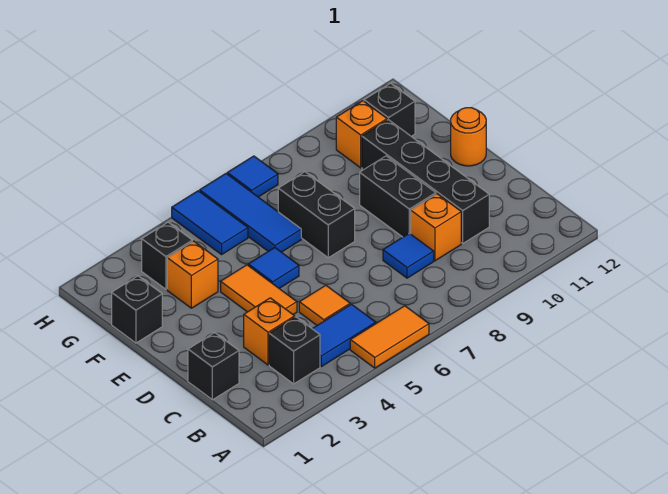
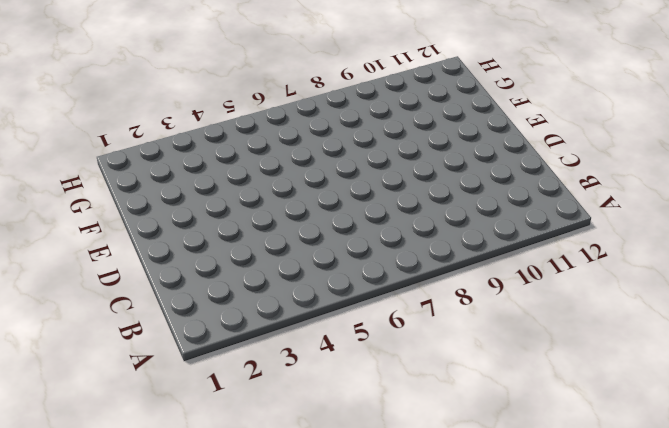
none -> orange 1x2 tile [350,306,429,368]
none -> black 1x1 brick [269,317,320,384]
none -> blue 1x2 tile [312,304,376,367]

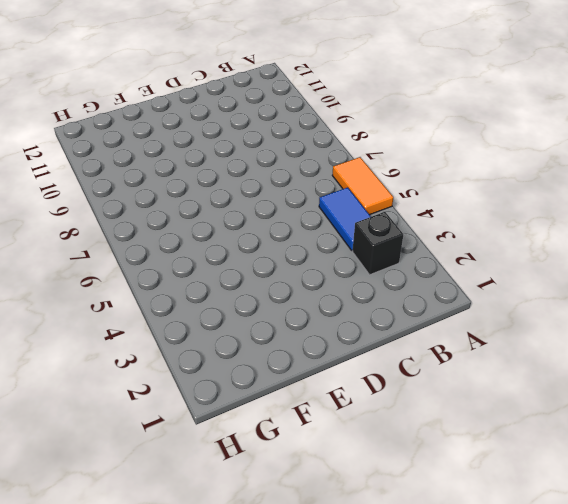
none -> black 1x1 brick [188,333,239,400]
none -> orange 1x1 brick [244,298,295,365]
none -> orange 1x1 tile [299,285,350,325]

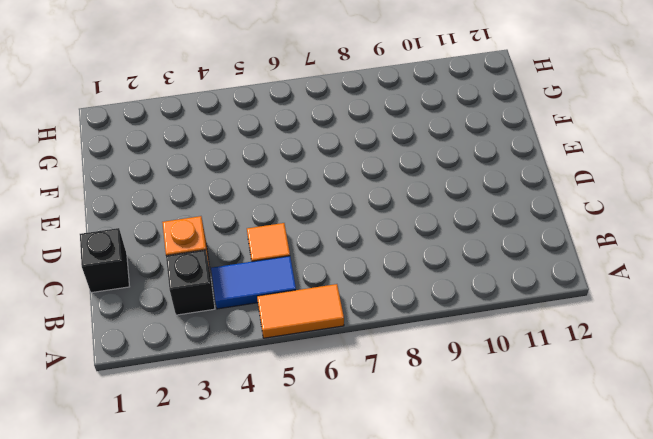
none -> blue 1x1 tile [383,233,434,278]
none -> orange 1x1 brick [411,194,461,261]
none -> black 1x4 brick [362,120,489,243]

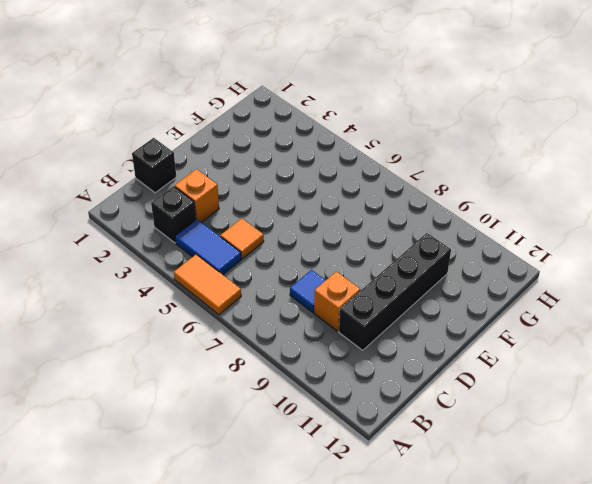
none -> orange 1x2 tile [221,265,297,314]
none -> black 1x2 brick [360,156,436,237]
none -> blue 1x1 tile [248,248,299,289]

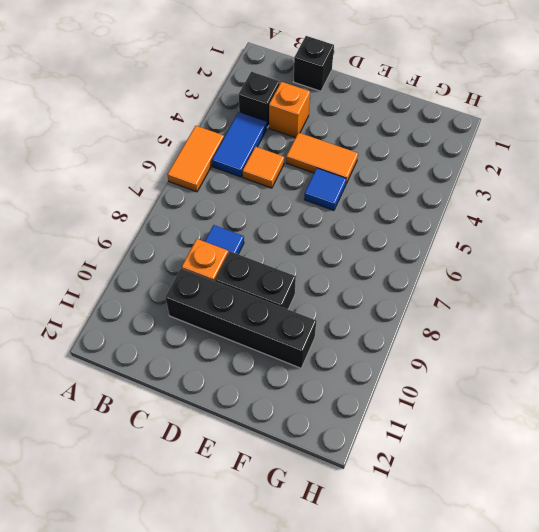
none -> black 1x2 brick [278,172,355,258]
none -> orange 1x1 round brick [451,108,486,166]
none -> black 1x1 brick [112,276,162,343]

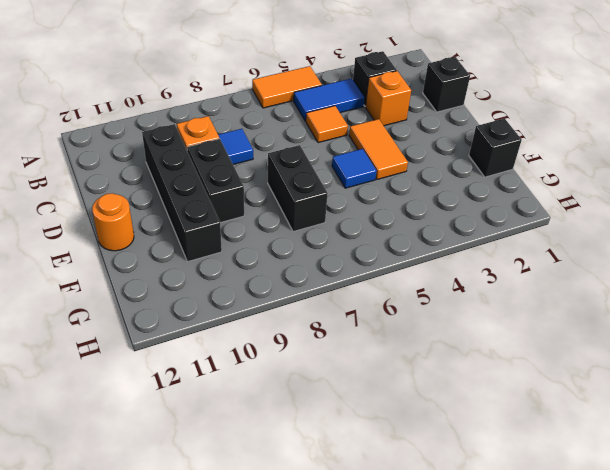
none -> orange 1x1 brick [167,241,218,308]
none -> blue 1x3 tile [200,174,301,252]
none -> black 1x1 brick [142,222,192,289]

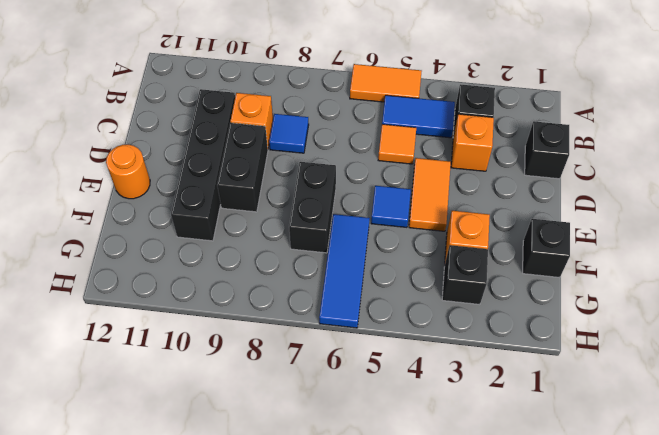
none -> blue 1x2 tile [172,191,248,255]
none -> orange 1x1 brick [336,101,387,168]
none -> black 1x1 brick [364,83,415,136]

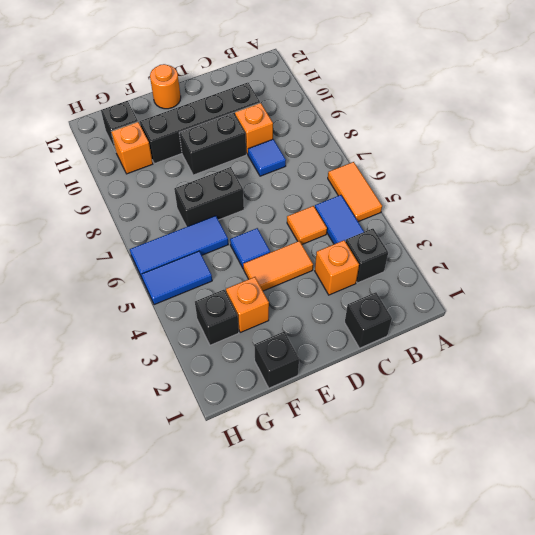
none -> blue 1x1 tile [227,156,278,197]

